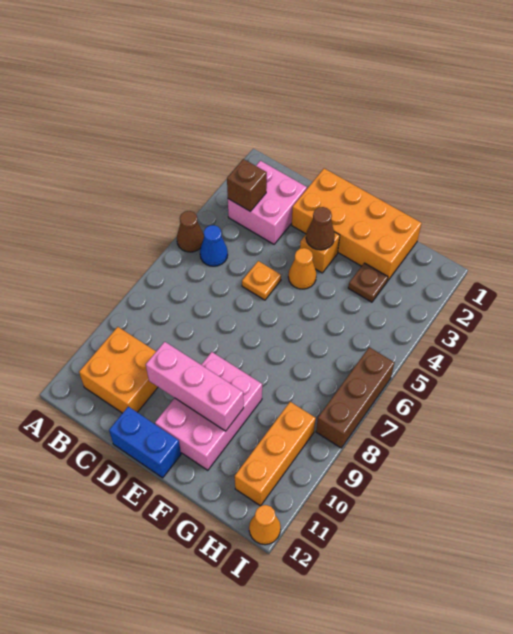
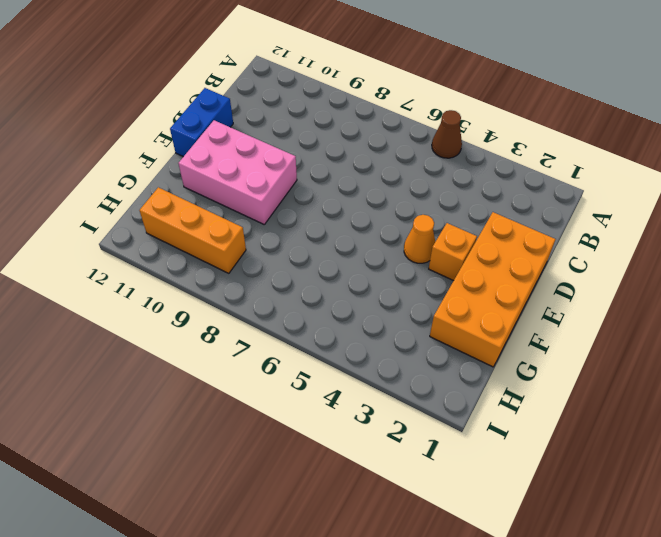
none -> pink 2x2 brick [228,161,307,244]
none -> blue 1x1 cone [200,225,228,266]
none -> orange 2x2 brick [79,327,158,413]

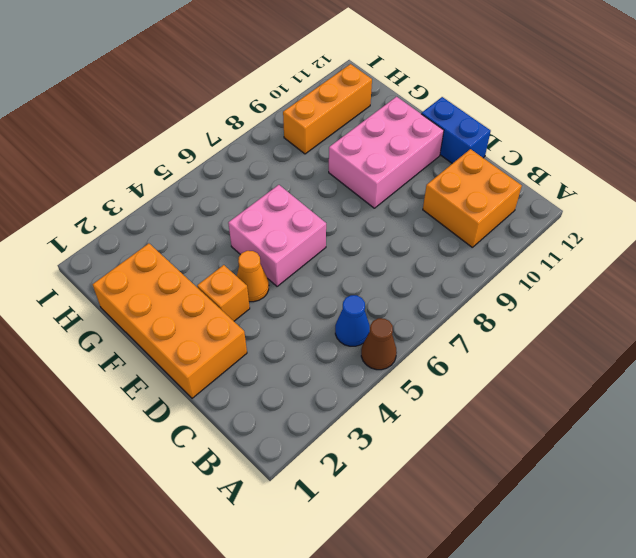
pink 2x2 brick [228,185,326,286] -> pink 2x2 brick moved to [228,161,307,244]
none -> orange 1x1 plate [242,261,281,300]
none -> brown 1x1 plate [348,263,388,302]
none -> brown 1x3 brick [316,347,395,448]

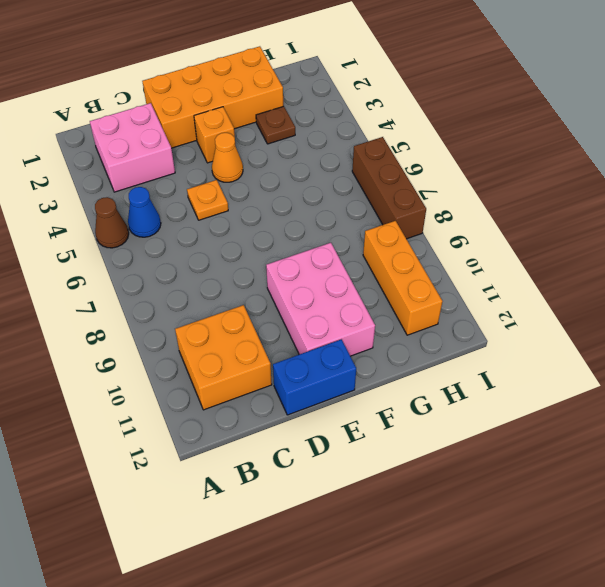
none -> orange 1x1 cone [249,505,281,545]
none -> brown 1x1 brick [227,159,267,211]
none -> pink 1x3 brick [146,342,244,431]

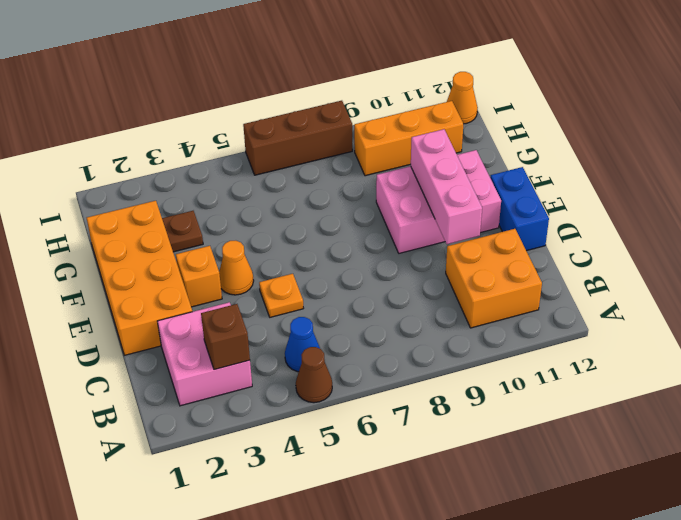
none -> brown 1x1 cone [306,207,335,250]

